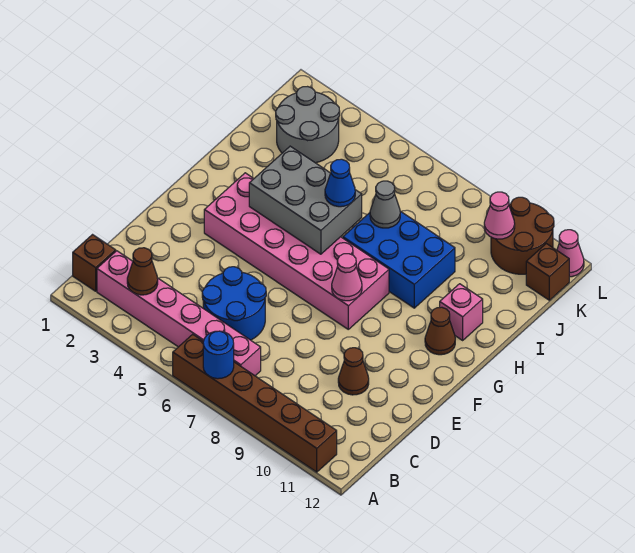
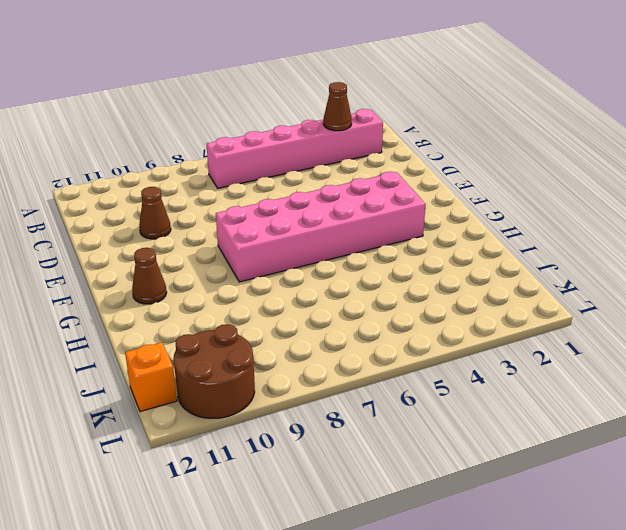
orange 1x1 brick [125,342,177,412] -> brown 1x1 brick [526,244,569,300]
none -> brown 1x6 brick [173,334,337,472]
none -> brown 1x1 brick [73,235,116,291]
none -> blue 2x2 round brick [202,267,266,340]

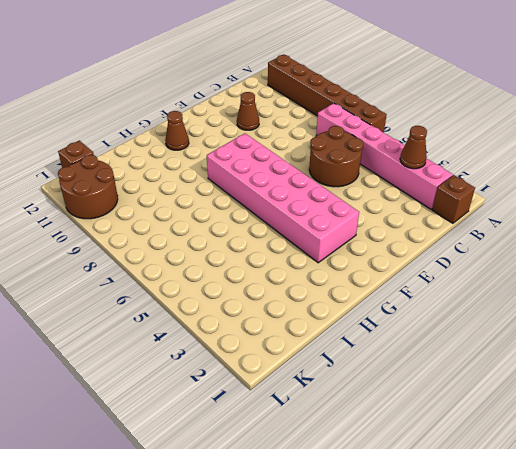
brown 2x2 round brick [309,126,363,187] -> blue 2x2 round brick [202,267,266,340]
none -> blue 2x3 brick [343,211,455,308]
none -> pink 1x1 brick [440,284,483,340]
none -> grey 2x2 round brick [276,87,340,163]

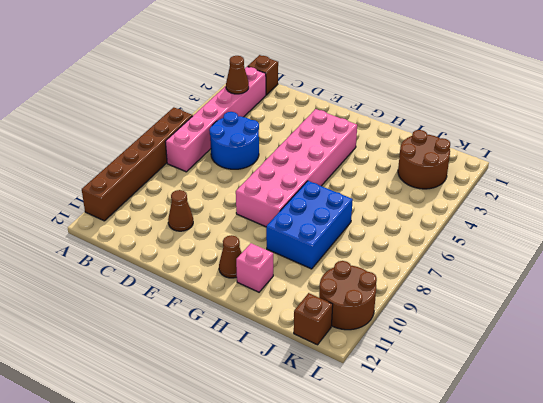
brown 2x2 round brick [398,130,450,189] -> grey 2x2 round brick [276,87,340,163]
none -> pink 1x1 cone [557,230,584,277]
none -> blue 1x1 round brick [203,331,234,379]
none -> pink 1x1 cone [332,254,362,301]

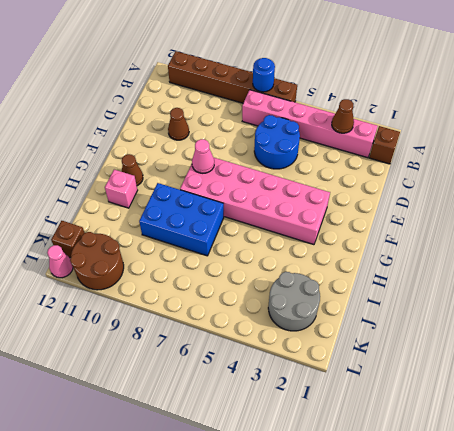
none -> grey 2x3 brick [249,146,362,254]
none -> grey 1x1 cone [370,181,400,228]
none -> pink 1x1 cone [484,192,515,239]

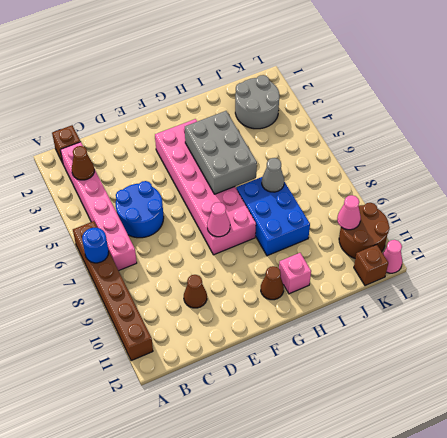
none -> blue 1x1 cone [325,159,355,207]

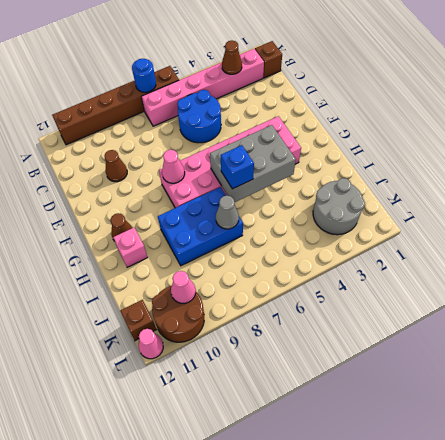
blue 1x1 brick [221,145,254,189] -> blue 1x1 cone [325,159,355,207]

